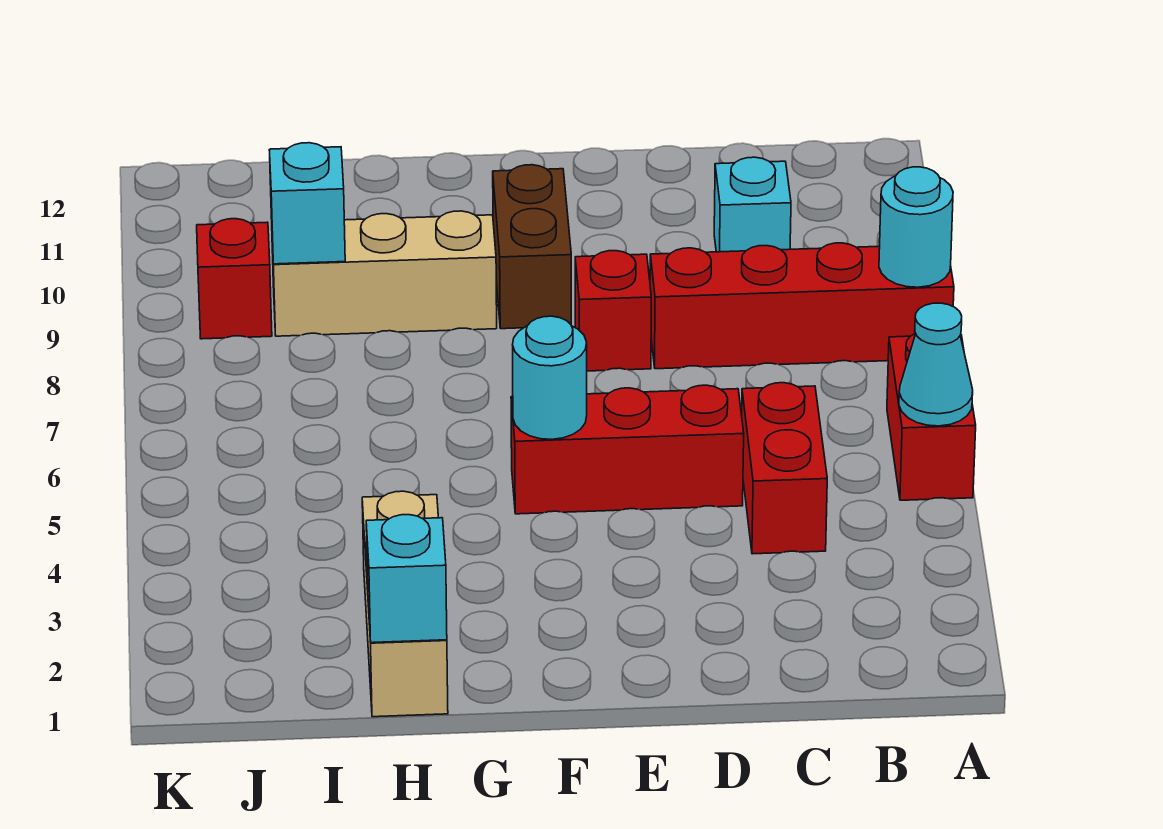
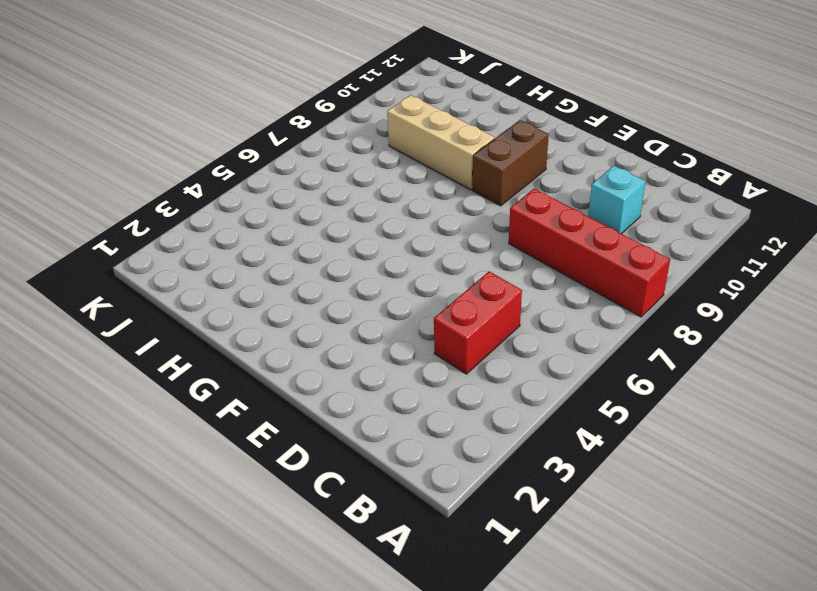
none -> red 1x2 brick [887,333,976,500]
none -> red 1x3 brick [511,385,744,514]
none -> red 1x1 brick [575,251,651,371]

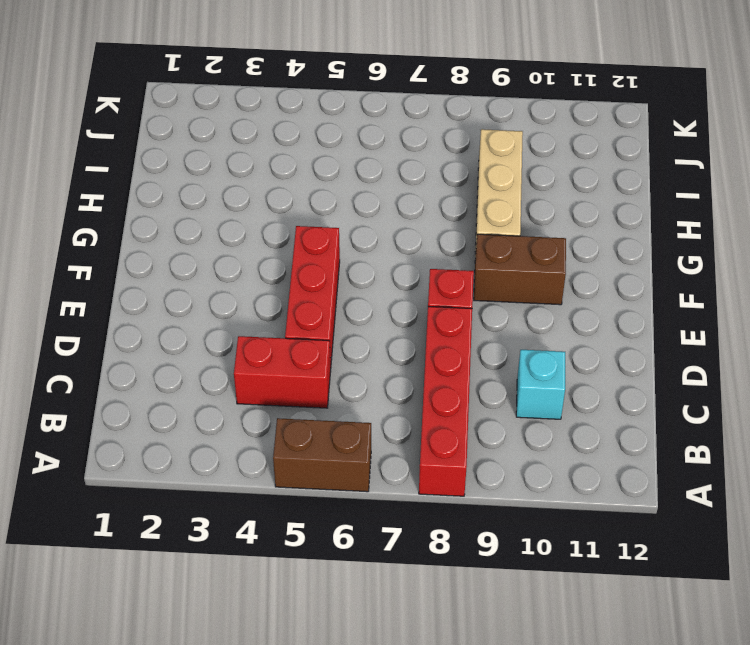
brown 1x2 brick [273,418,371,492] -> red 1x2 brick [887,333,976,500]
none -> tan 1x3 brick [362,491,448,717]
none -> red 1x1 brick [197,219,272,339]
none -> cyan 1x1 cone [899,303,973,426]

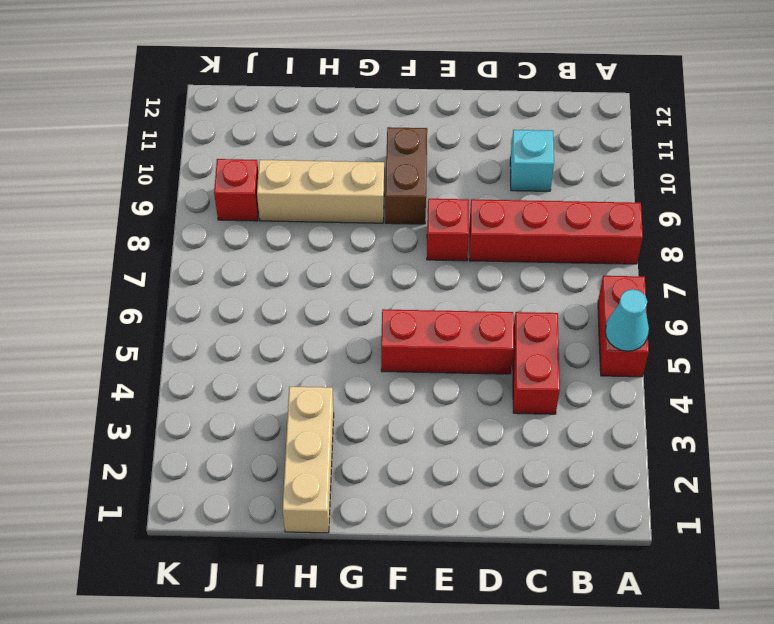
none -> cyan 1x1 round brick [879,167,953,287]
none -> cyan 1x1 round brick [513,316,587,439]
none -> cyan 1x1 brick [366,515,447,643]

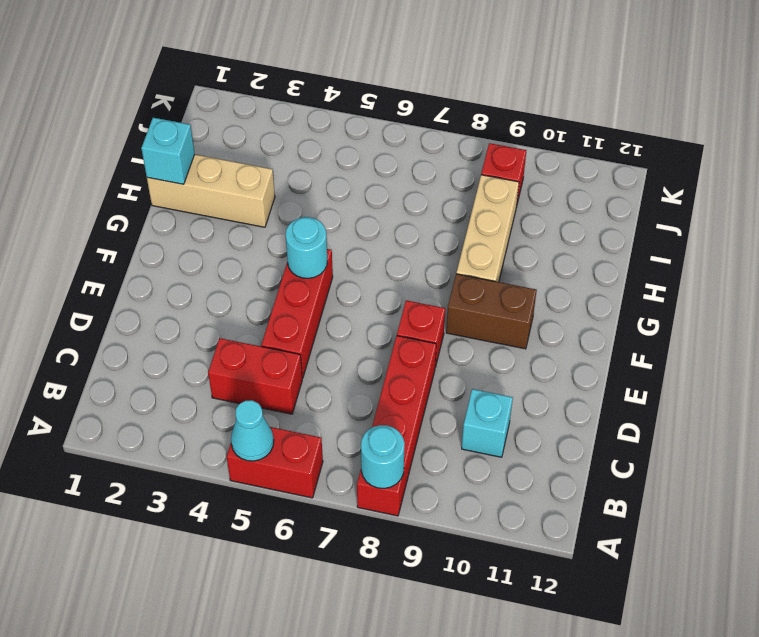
none -> cyan 1x1 brick [269,143,345,264]

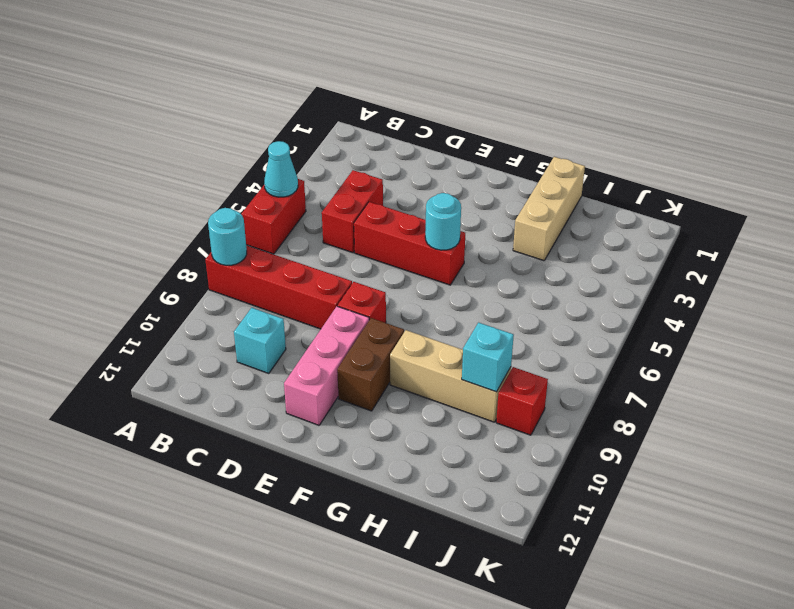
pink 1x3 brick [284,306,369,425] -> none
none -> cyan 1x1 brick [366,515,447,643]

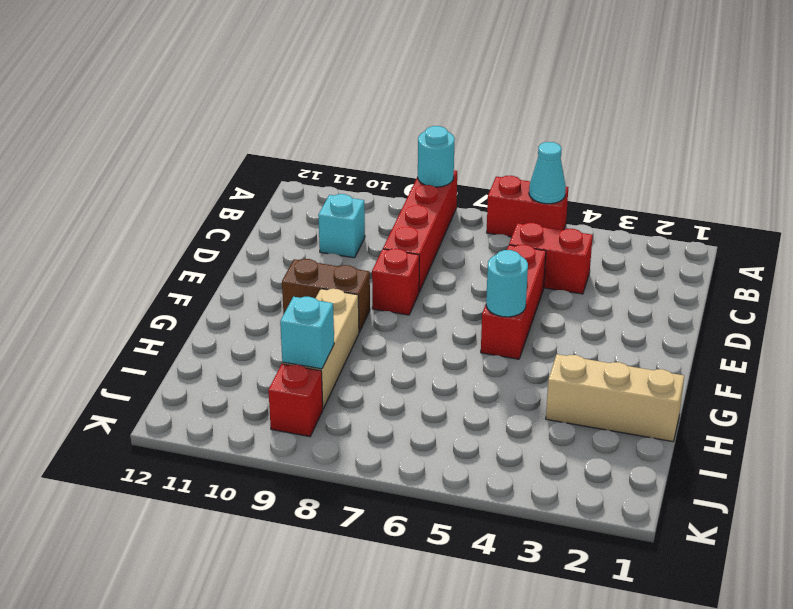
none -> cyan 1x1 brick [366,515,447,643]

